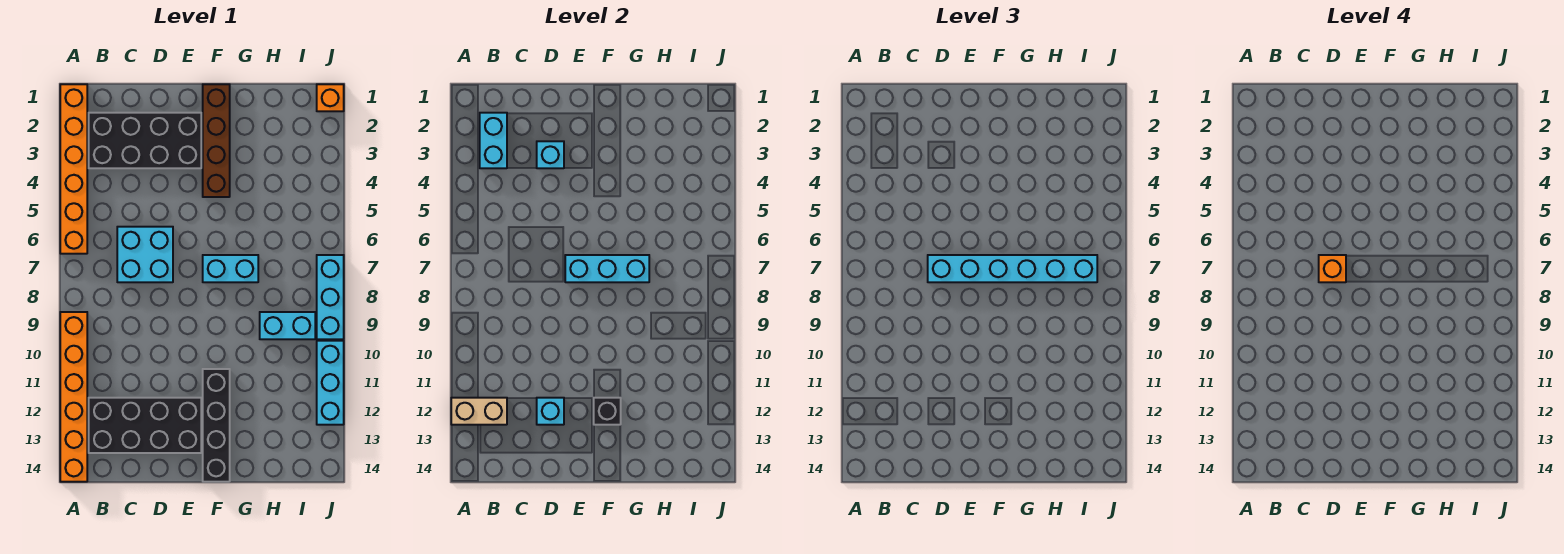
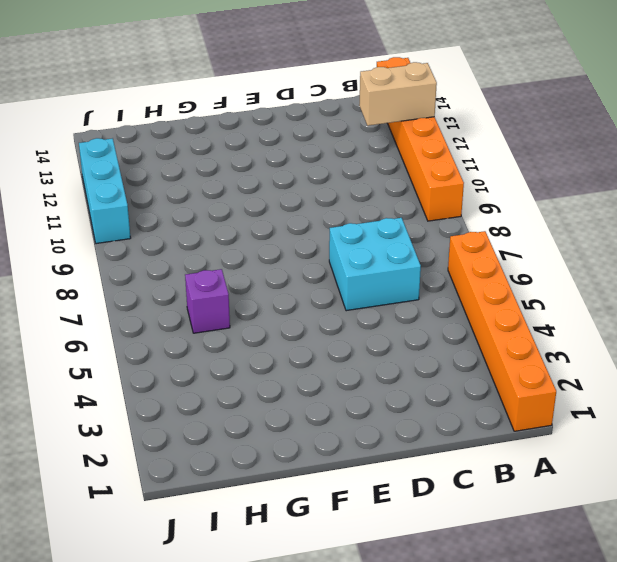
purple 1x1 brick [185,269,230,333] -> none
none -> black 2x4 brick [89,113,201,168]
none -> black 2x4 brick [89,398,201,453]
none -> brown 1x4 brick [203,84,230,197]

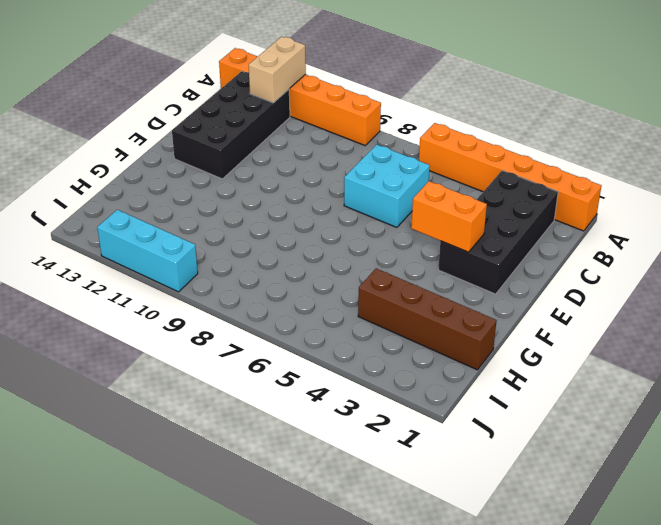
orange 1x2 brick [411,181,487,252] -> none
brown 1x4 brick [358,268,497,370] -> brown 1x4 brick moved to [203,84,230,197]
none -> cyan 1x2 brick [203,255,258,282]
none -> black 1x4 brick [203,369,230,482]
none -> cyan 1x2 brick [260,312,315,339]

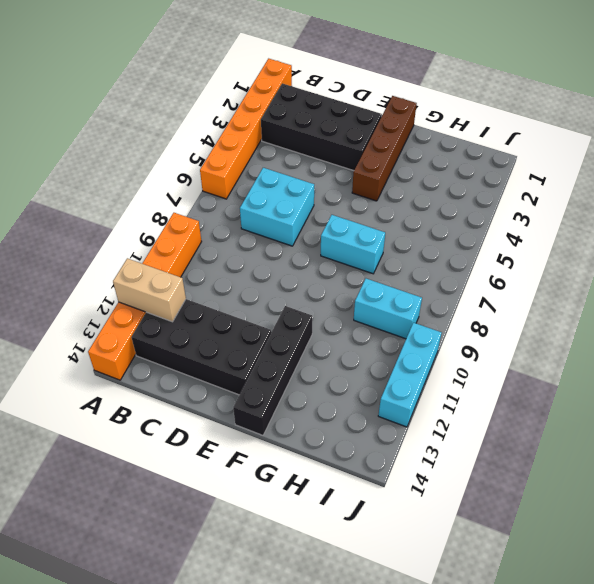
none -> orange 1x1 brick [317,84,344,111]
none -> cyan 1x3 brick [317,255,344,339]
none -> cyan 1x2 brick [480,113,507,168]

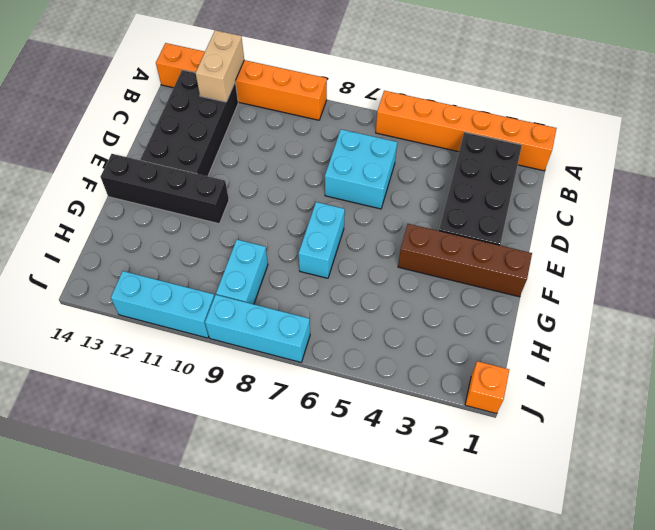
none -> cyan 1x2 brick [480,113,507,168]
none -> cyan 1x1 brick [537,141,564,168]
none -> cyan 1x1 brick [537,398,564,425]

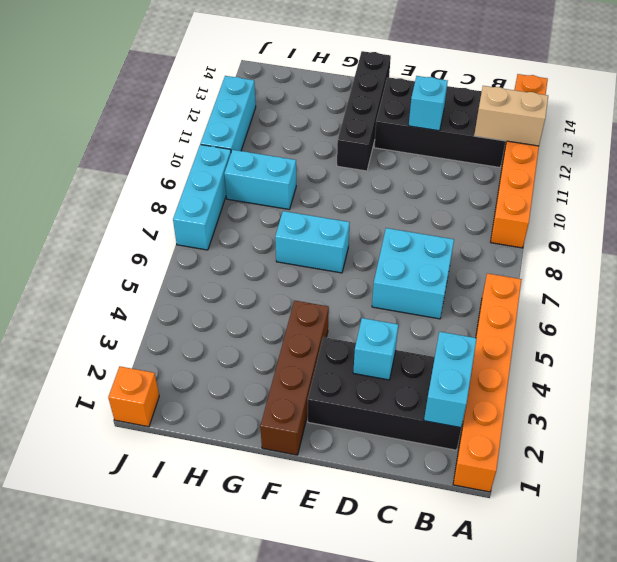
none -> cyan 1x3 brick [565,255,649,282]
none -> black 1x1 brick [594,398,621,425]
none -> cyan 1x6 brick [928,255,1097,282]

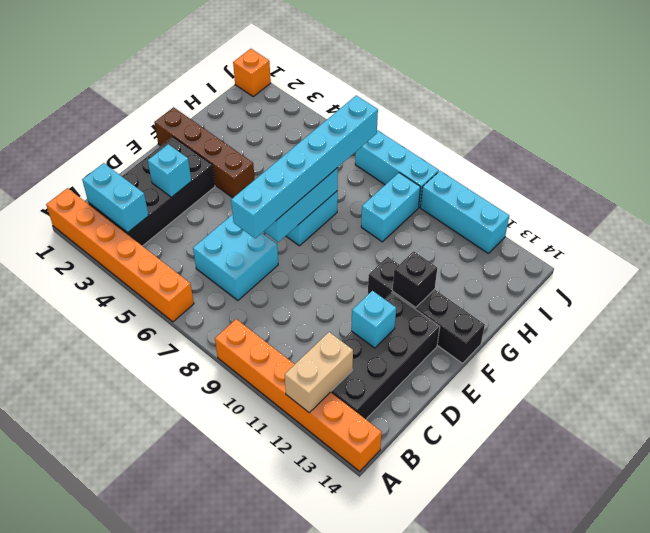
none -> orange 1x1 brick [1319,255,1346,282]

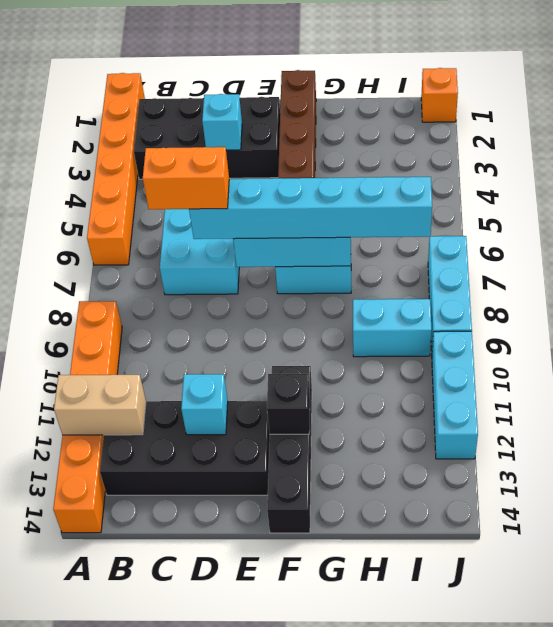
orange 1x2 brick [143,147,229,209] -> orange 1x1 brick [1319,255,1346,282]
none -> cyan 1x2 brick [480,113,507,168]

